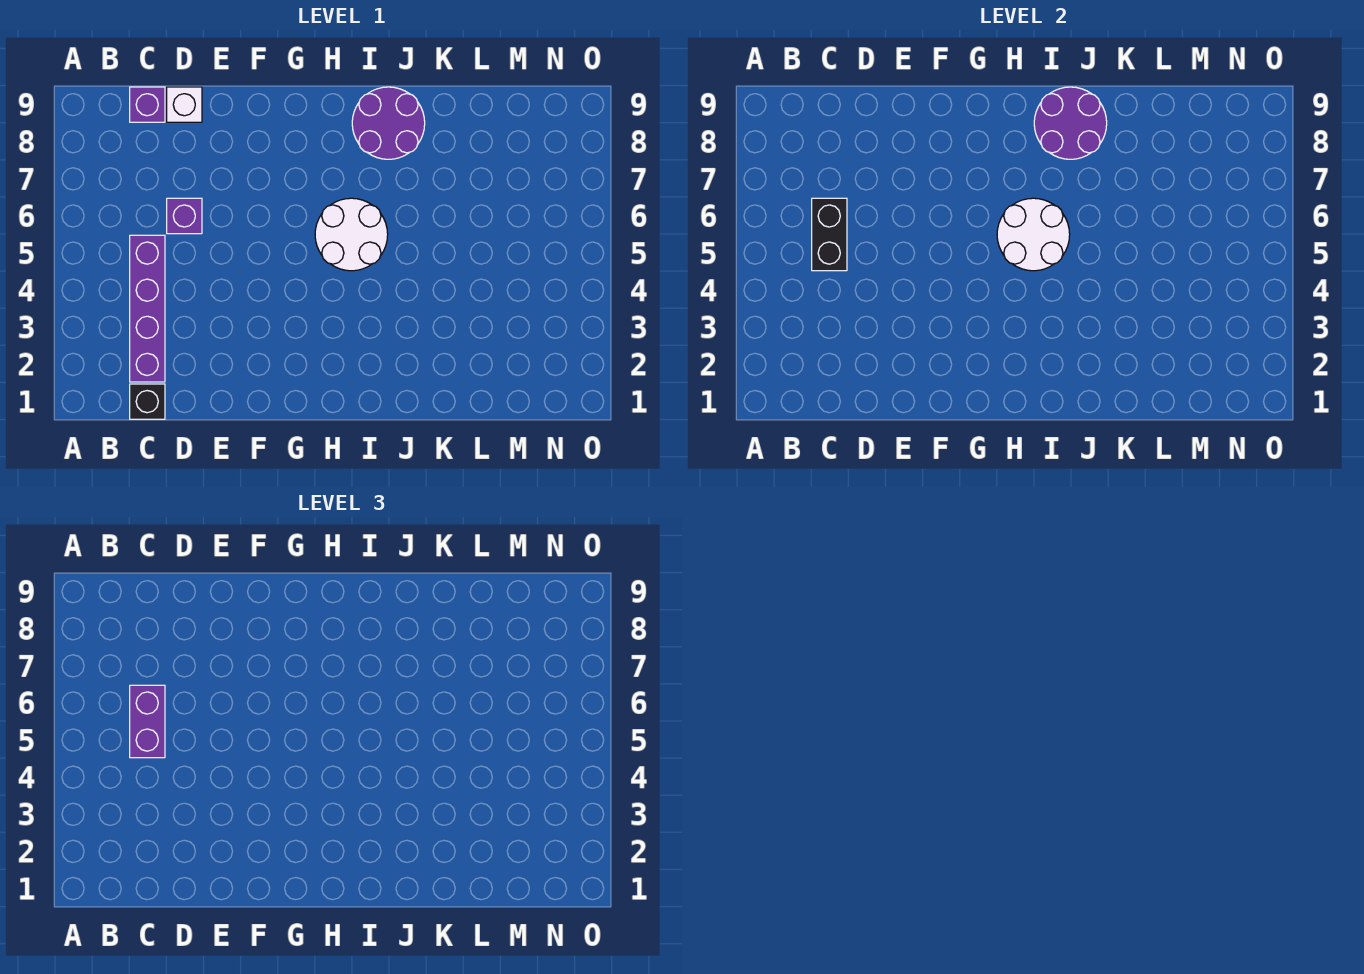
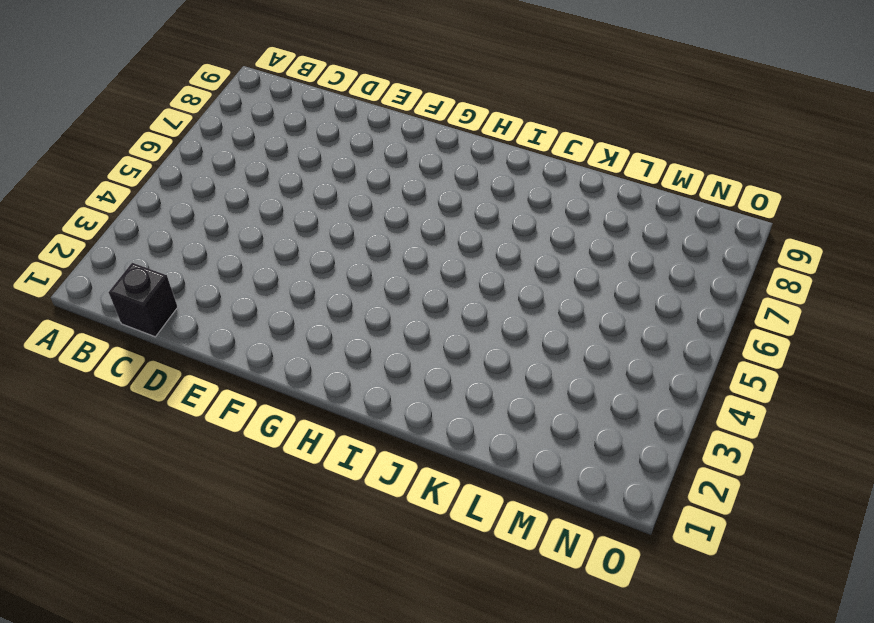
none -> purple 1x4 brick [130,235,165,382]
none -> purple 1x1 brick [130,87,165,122]

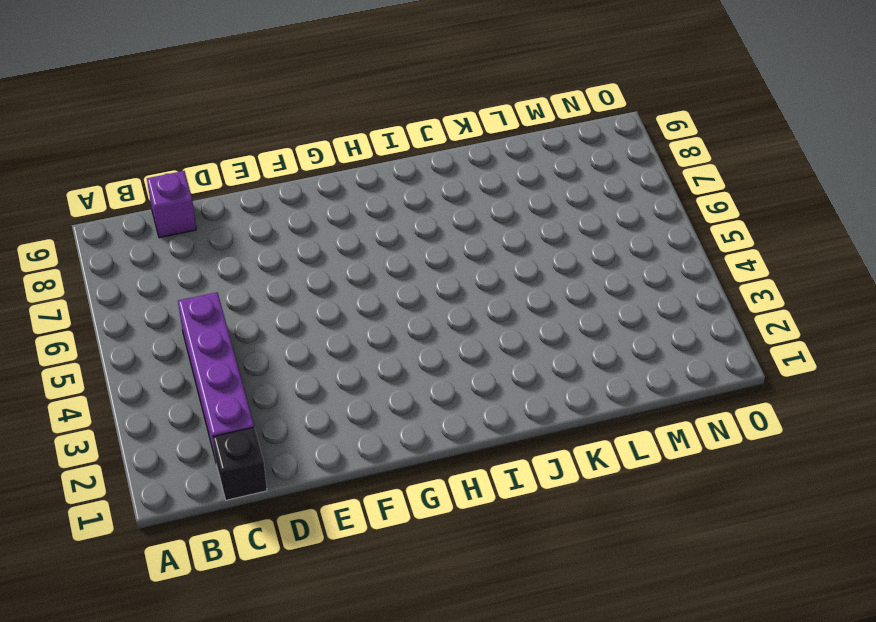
none -> purple 1x1 brick [167,198,202,234]
none -> white 1x1 brick [167,87,202,122]

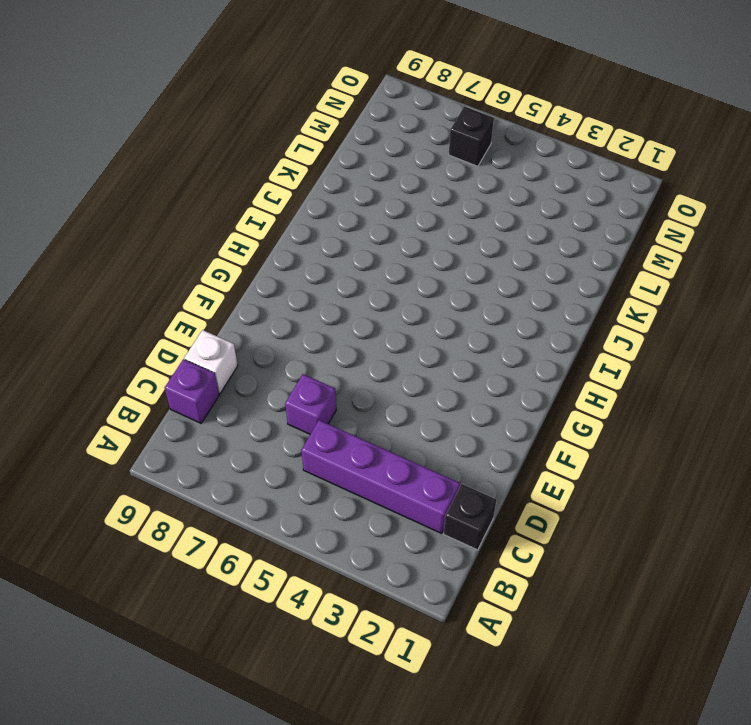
black 1x1 brick [449,106,494,166] -> none
none -> white 2x2 round brick [315,198,388,271]
none -> purple 2x2 round brick [352,87,425,159]

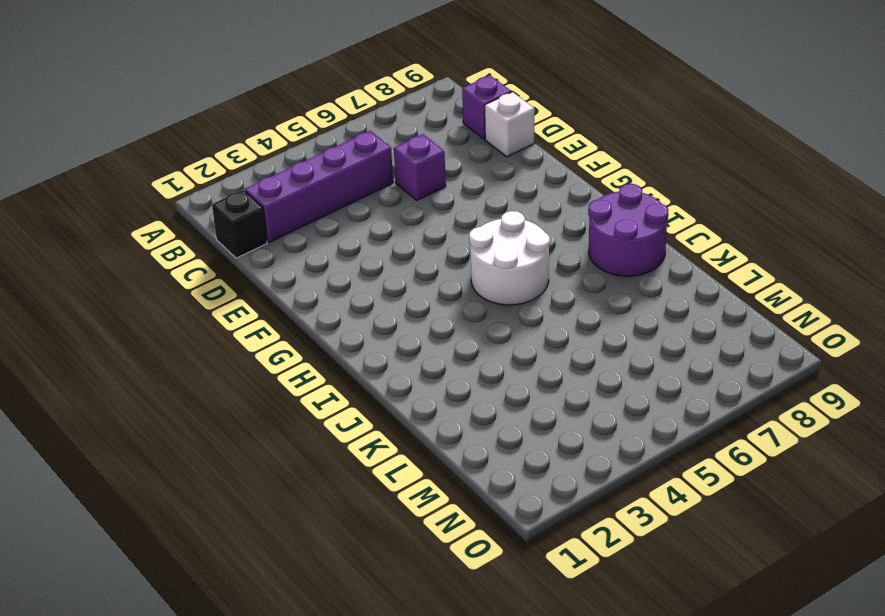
none -> black 1x2 brick [812,198,847,271]
none -> white 2x2 round brick [997,198,1070,271]

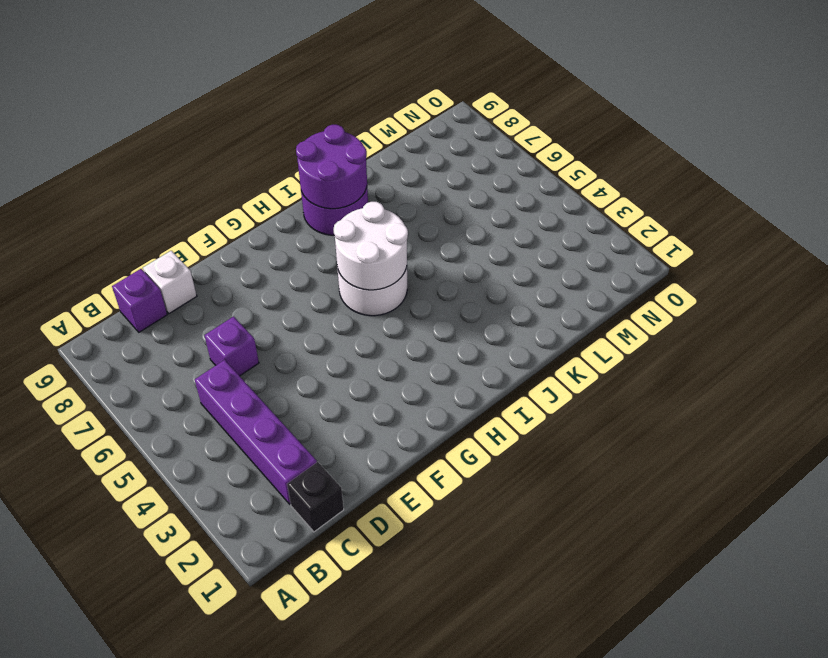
none -> black 1x2 brick [812,198,847,271]
none -> purple 1x2 brick [130,685,165,758]

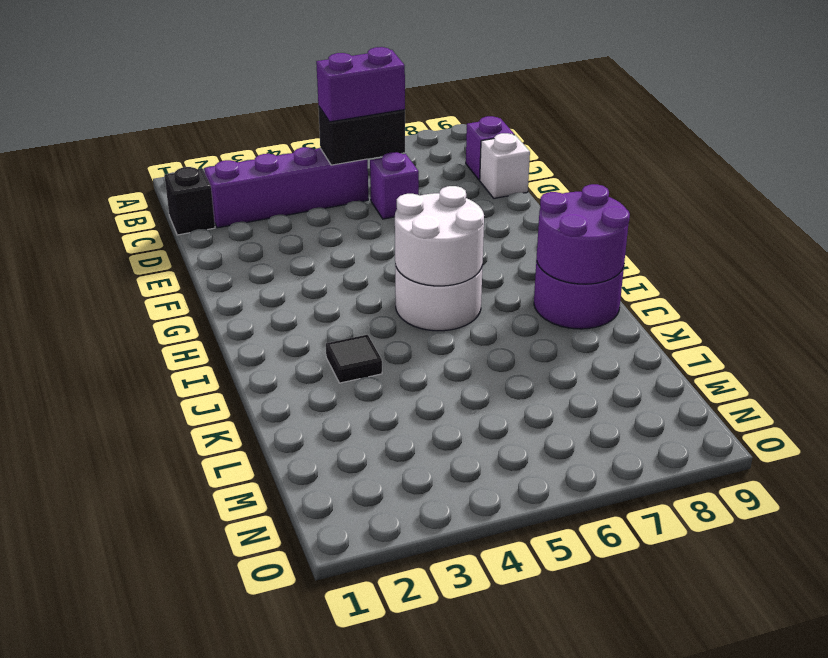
black 1x1 tile [326,335,382,383] -> none

